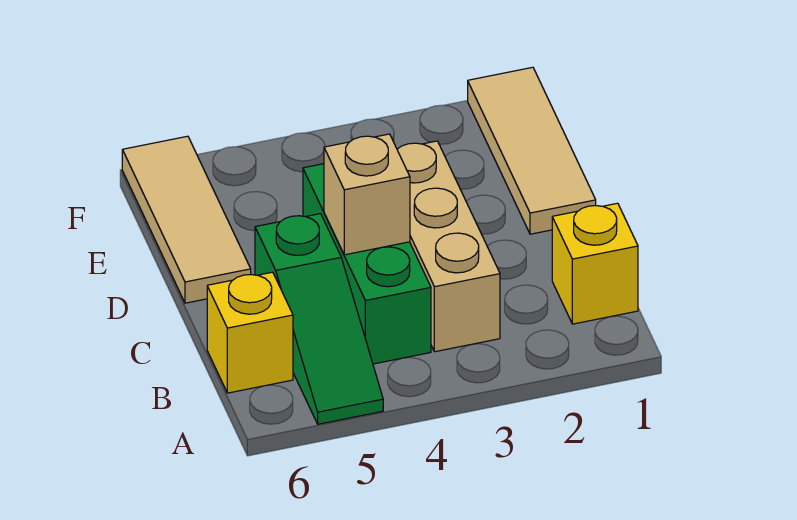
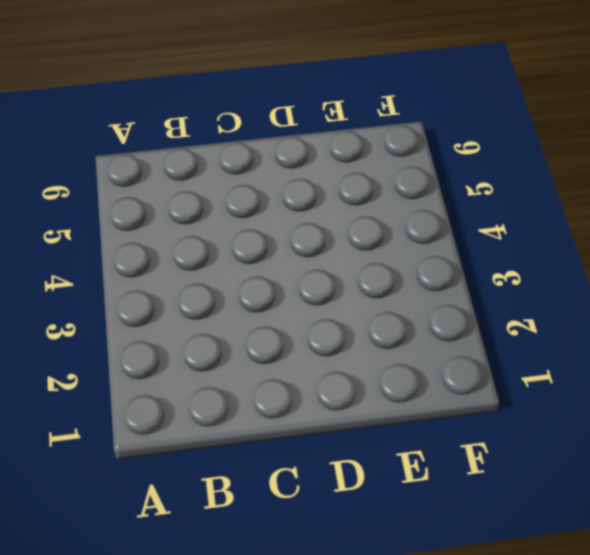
none -> green 1x3 slope [255,214,383,424]
none -> yellow 1x1 brick [552,203,638,324]

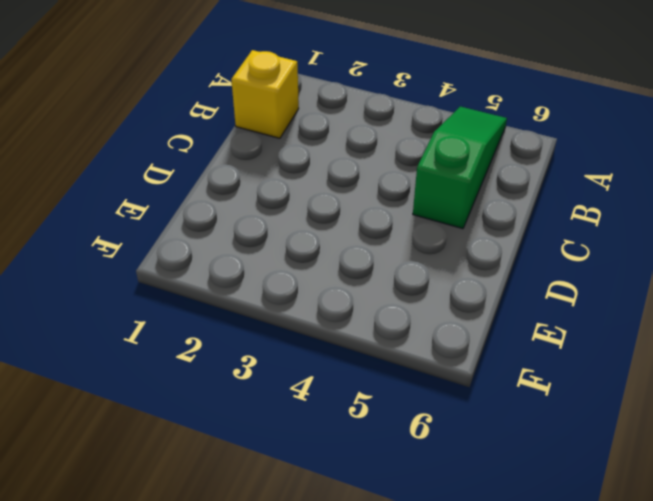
none -> tan 1x3 brick [397,141,500,352]
none -> green 1x3 brick [303,164,431,364]

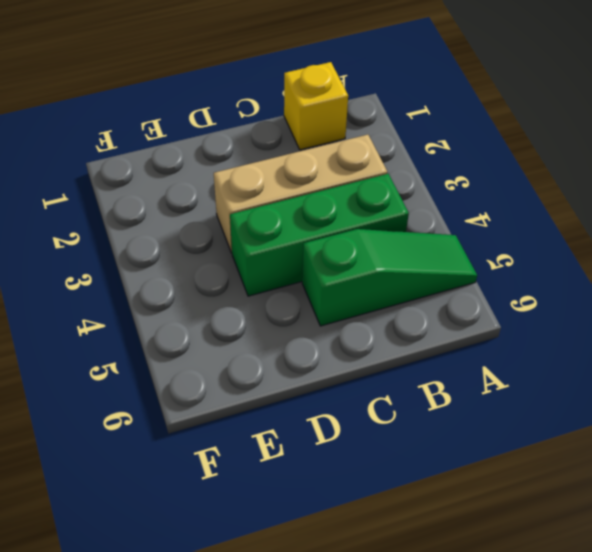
none -> yellow 1x1 brick [207,272,293,393]
none -> tan 1x3 tile [468,67,596,234]

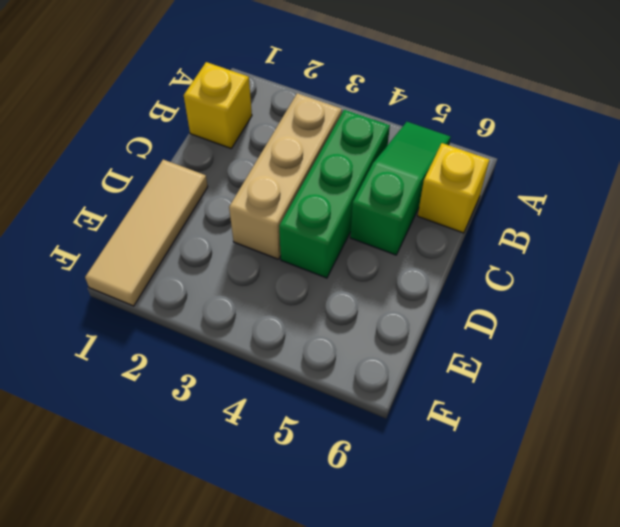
none -> tan 1x3 tile [122,136,251,303]
none -> tan 1x1 brick [324,134,410,255]

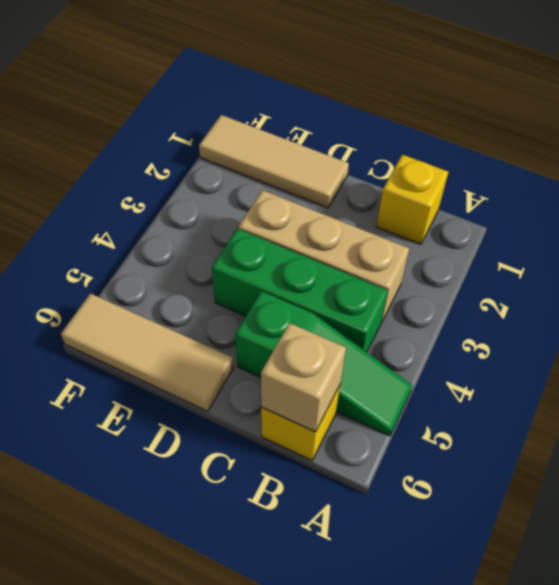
tan 1x1 brick [261,323,346,432] -> tan 1x1 brick moved to [324,134,410,255]

